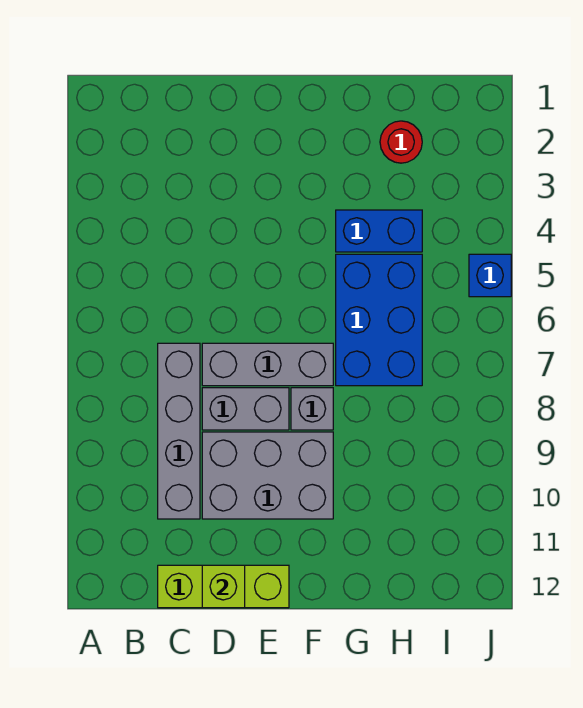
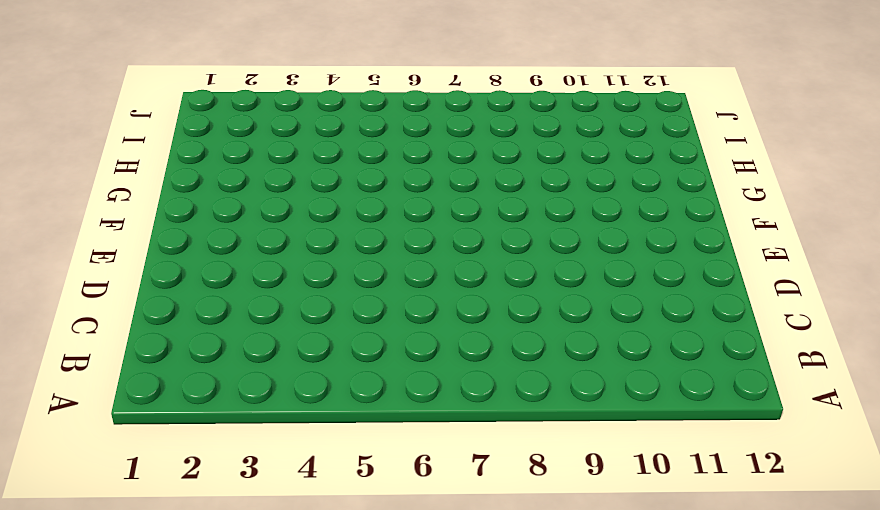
none -> grey 1x4 brick [158,343,200,519]
none -> lime 1x3 brick [158,565,289,608]

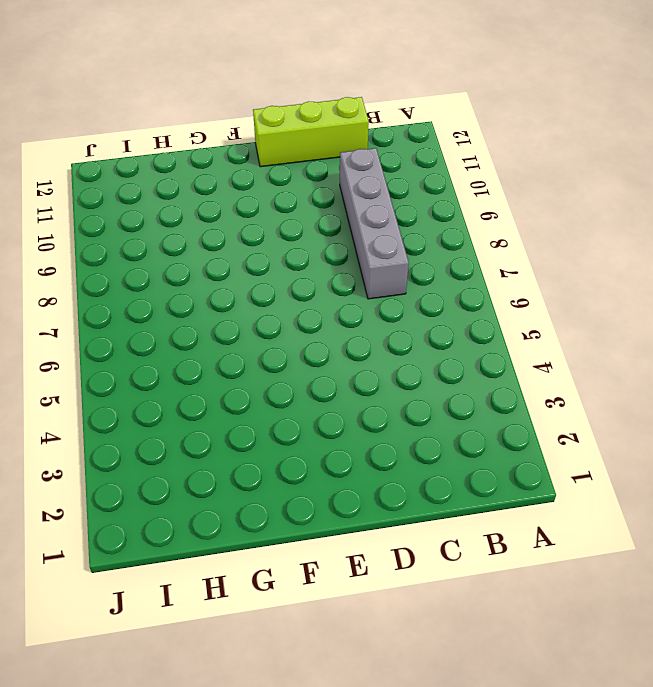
none -> grey 1x3 brick [202,343,333,386]
none -> grey 1x2 brick [202,388,289,430]

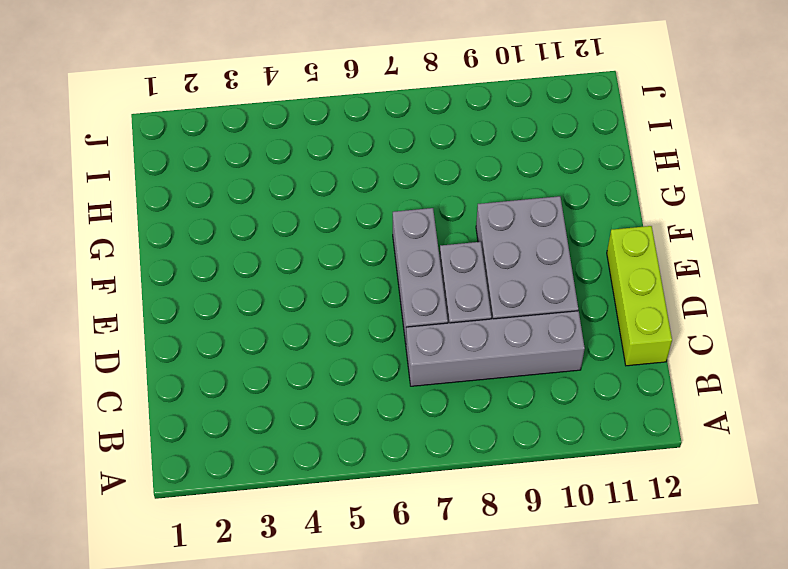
none -> grey 1x1 brick [291,388,333,430]
none -> blue 1x2 brick [336,210,422,252]

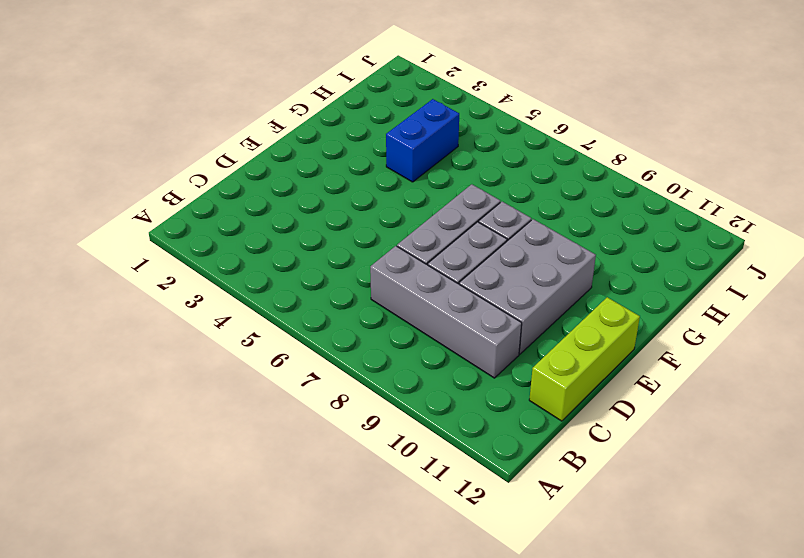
none -> blue 2x3 brick [336,254,422,386]
none -> red 1x1 round brick [380,121,422,163]

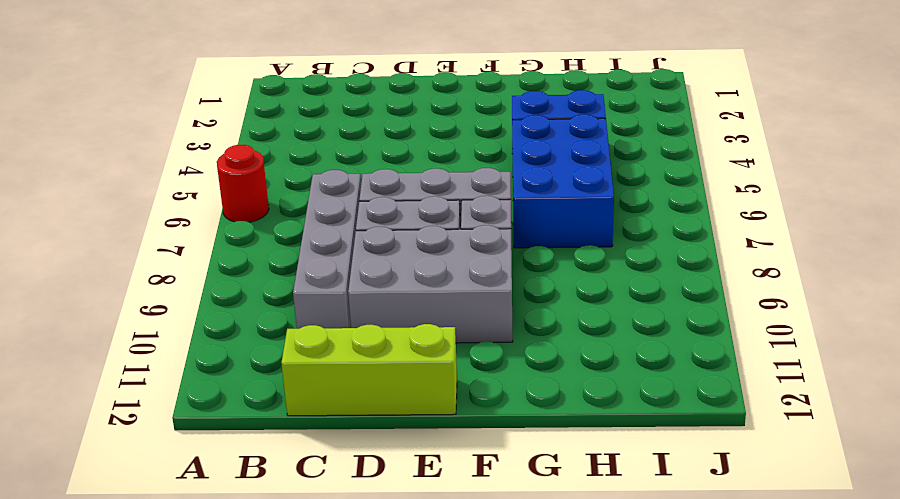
red 1x1 round brick [217,145,269,222] -> red 1x1 round brick moved to [380,121,422,163]
none -> blue 1x1 brick [469,254,511,297]
none -> lime 1x1 brick [202,565,245,608]

